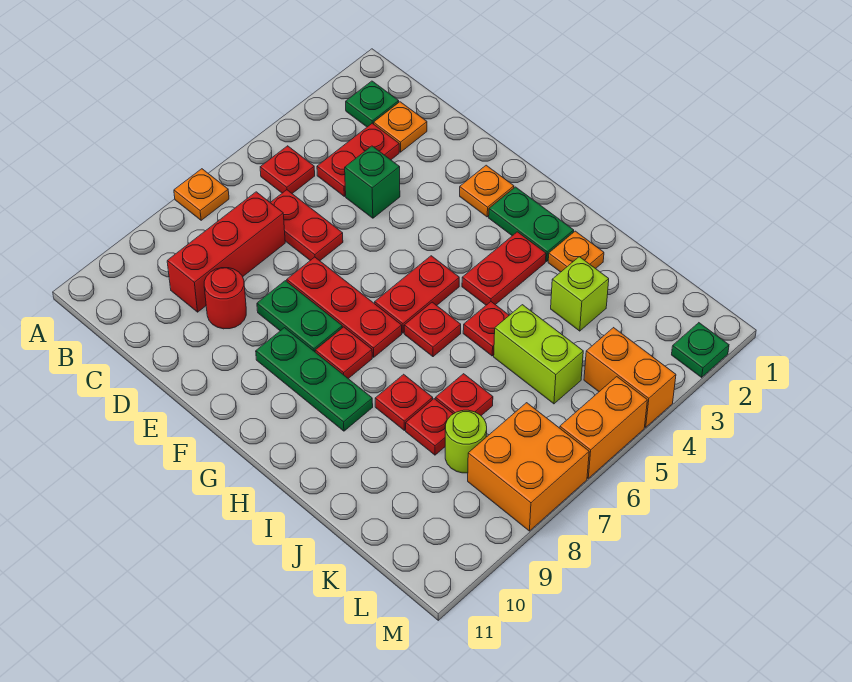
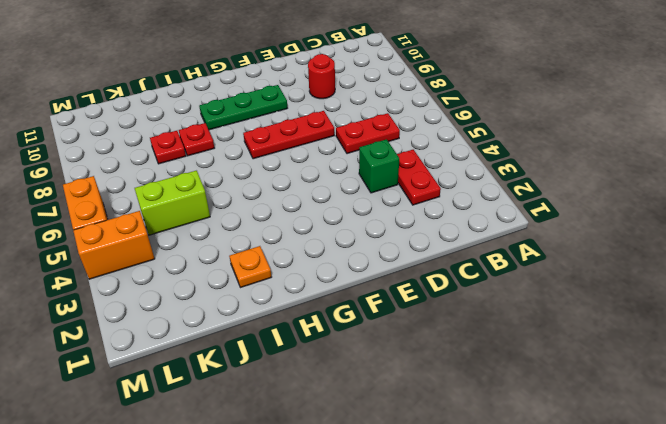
none -> orange 1x1 plate [174,169,229,220]
none -> green 1x1 plate [346,81,399,127]
none -> red 1x1 plate [260,146,315,193]
none -> orange 1x1 plate [374,102,427,152]

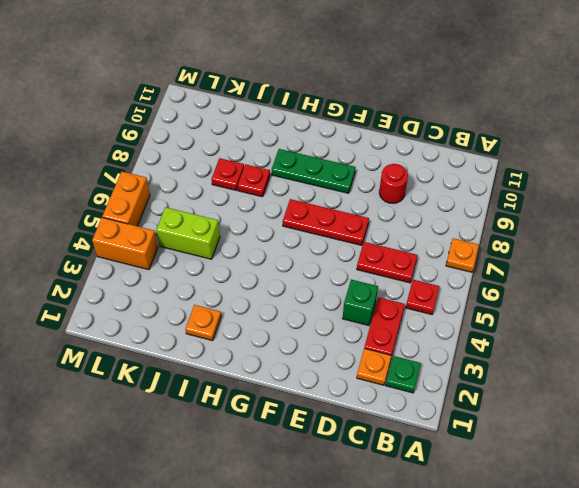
none -> red 1x3 brick [167,192,285,312]
none -> green 1x2 plate [257,281,342,352]
none -> orange 1x1 plate [460,165,514,217]
none -> green 1x2 plate [489,187,574,261]

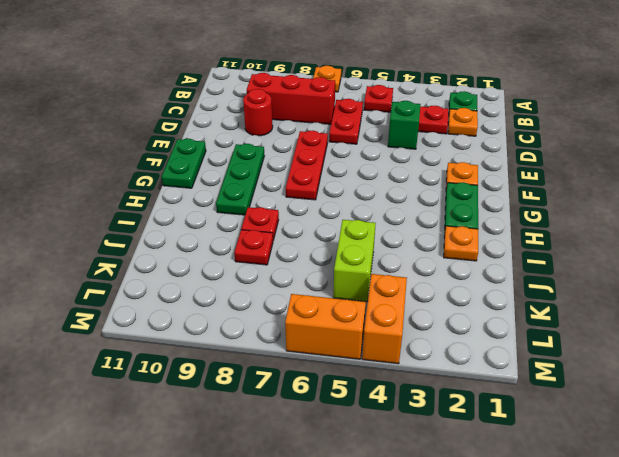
green 1x2 plate [162,139,206,188] -> green 1x2 plate moved to [257,281,342,352]
none -> red 1x2 plate [375,256,459,333]
none -> red 1x1 plate [315,327,372,379]
none -> red 1x2 plate [462,232,546,305]
none -> red 1x1 plate [404,302,461,357]

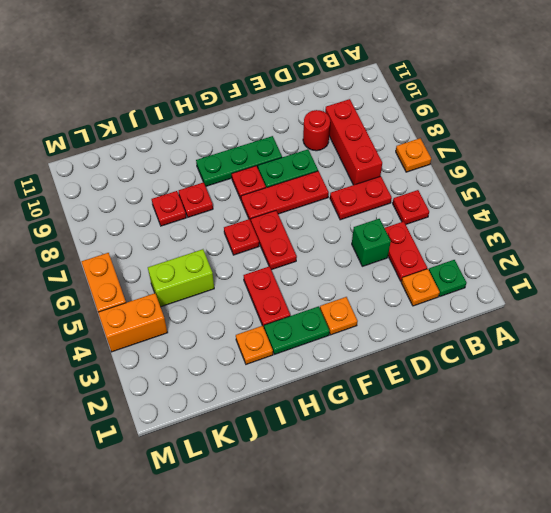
none -> red 1x1 plate [463,302,509,356]
none -> lime 1x1 brick [551,257,609,331]
none -> red 1x1 plate [436,374,493,416]
none -> lime 1x1 round brick [445,410,487,473]

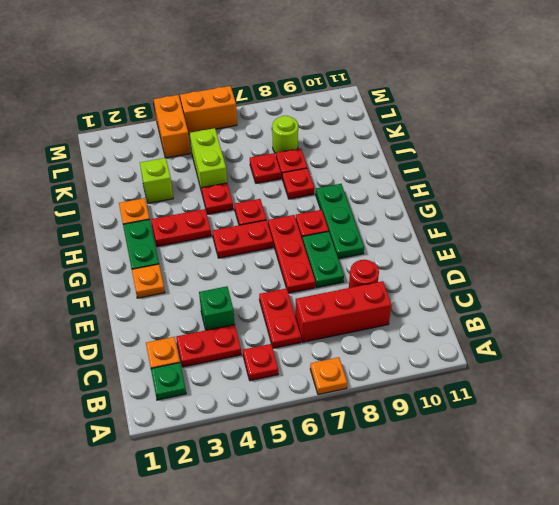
none -> orange 2x2 brick [468,403,589,531]
none -> green 1x1 plate [672,323,729,377]

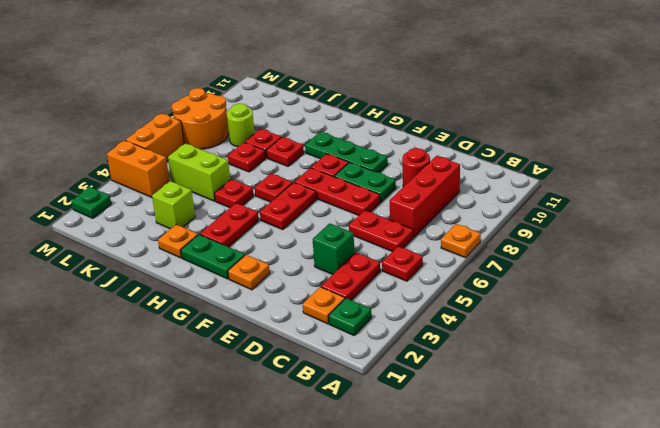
orange 2x2 round brick [172,88,229,149] -> orange 2x2 brick [468,403,589,531]

